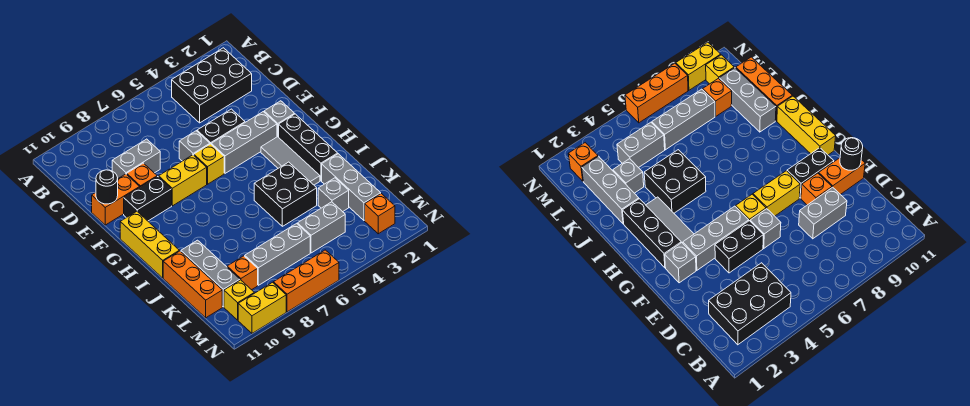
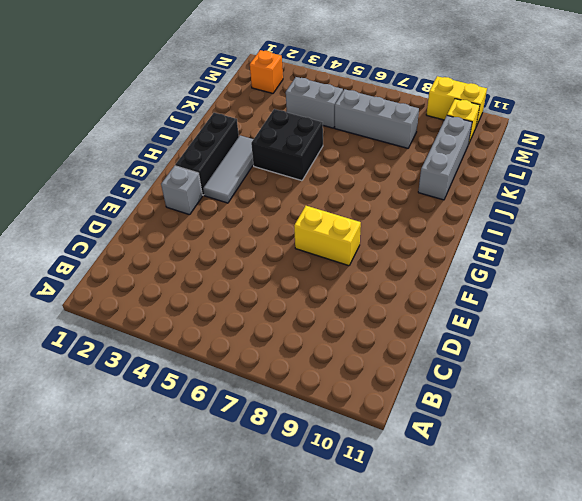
none -> black 2x3 brick [172,48,252,123]
none -> grey 1x2 brick [112,139,160,178]
none -> black 1x2 brick [197,109,245,144]

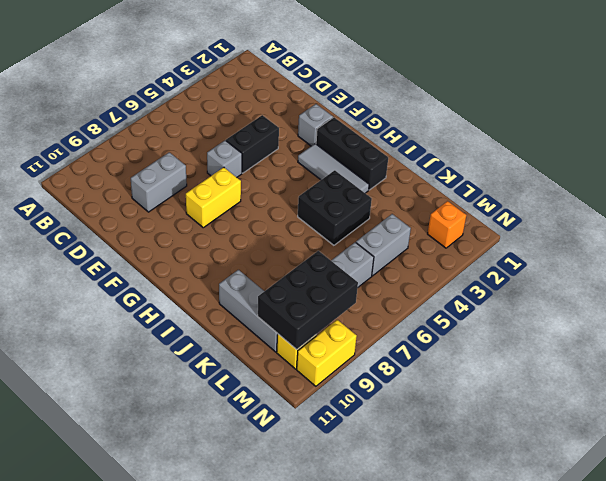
black 2x3 brick [258,251,358,349] -> black 2x3 brick moved to [172,48,252,123]
none -> orange 1x1 brick [127,163,157,187]
none -> orange 1x2 brick [92,174,140,225]
none -> grey 1x3 brick [211,112,277,173]

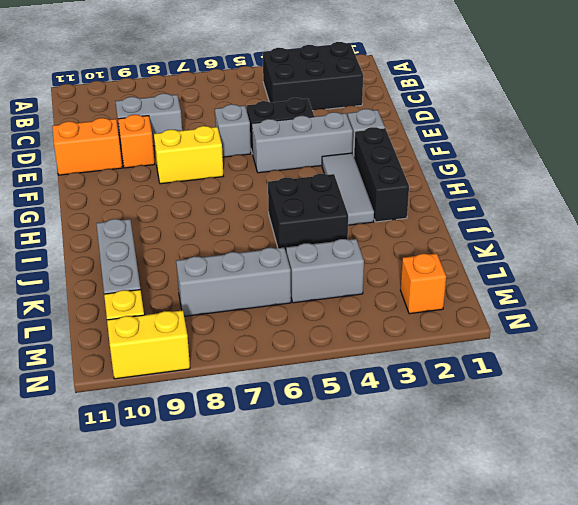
none -> yellow 1x1 brick [194,144,224,184]
none -> black 1x2 brick [124,177,172,221]
none -> yellow 1x3 brick [120,212,179,278]

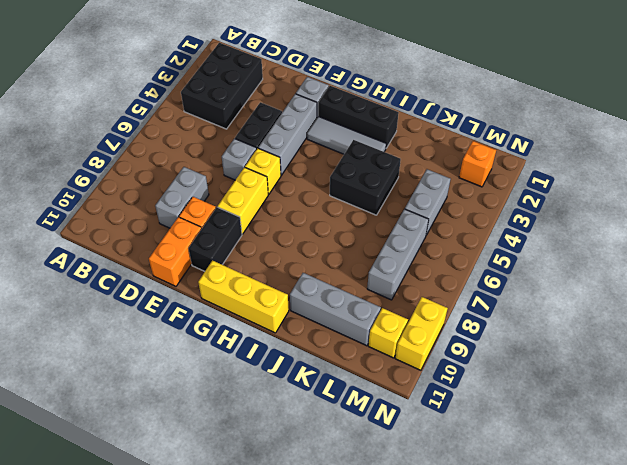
none -> grey 1x3 brick [322,154,381,220]
none -> orange 1x3 brick [163,251,222,318]
none -> grey 1x1 brick [318,178,349,212]

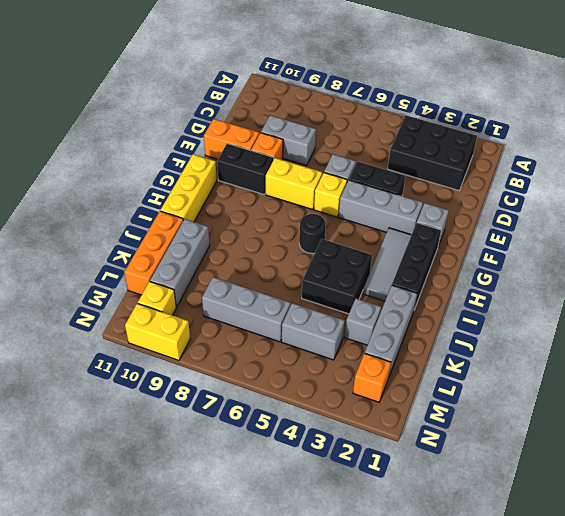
black 1x1 round brick [299,214,326,253] -> black 1x1 round brick moved to [96,170,118,204]
none -> orange 1x1 brick [227,256,258,290]
none -> orange 1x3 brick [273,250,339,312]

